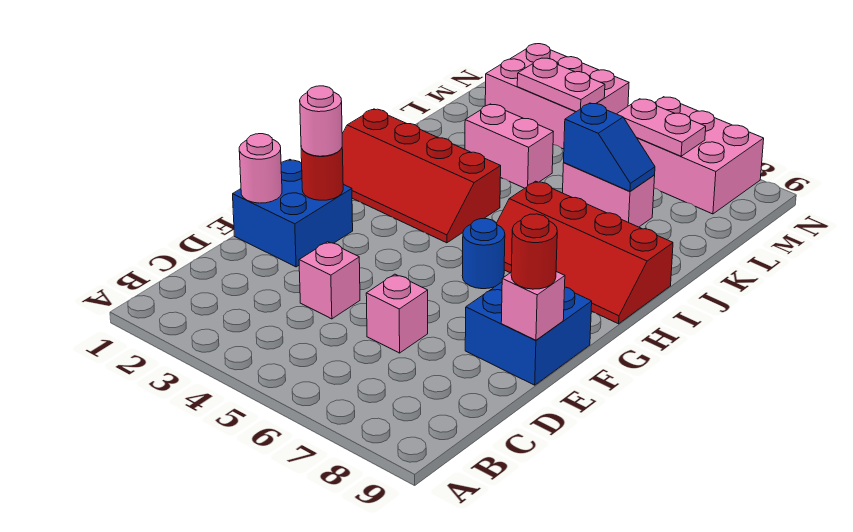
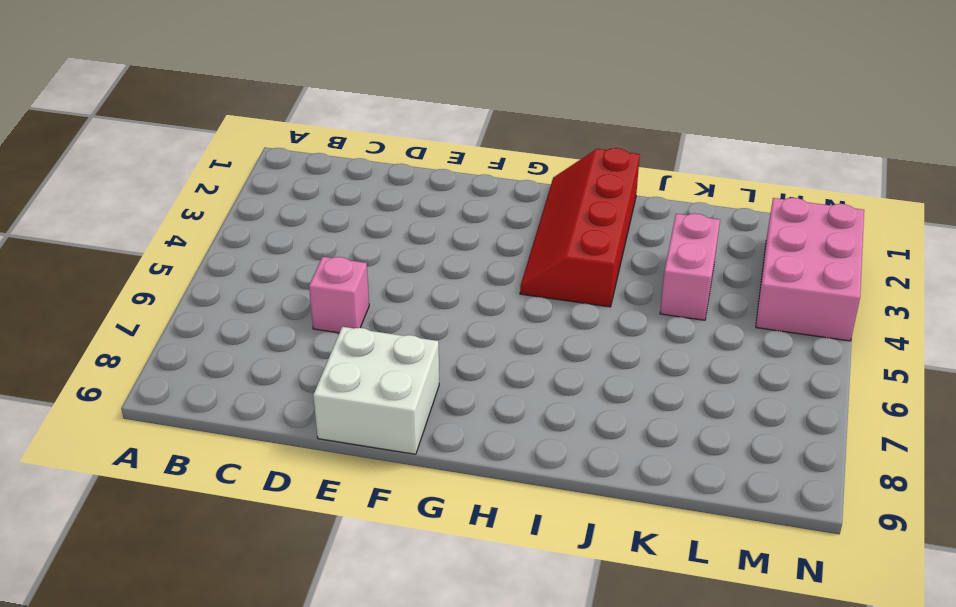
white 2x2 brick [313,327,439,454] -> blue 2x2 brick [465,282,592,385]
none -> pink 1x1 brick [299,242,360,319]
none -> blue 2x2 brick [233,160,353,267]
none -> blue 1x1 round brick [462,219,505,289]

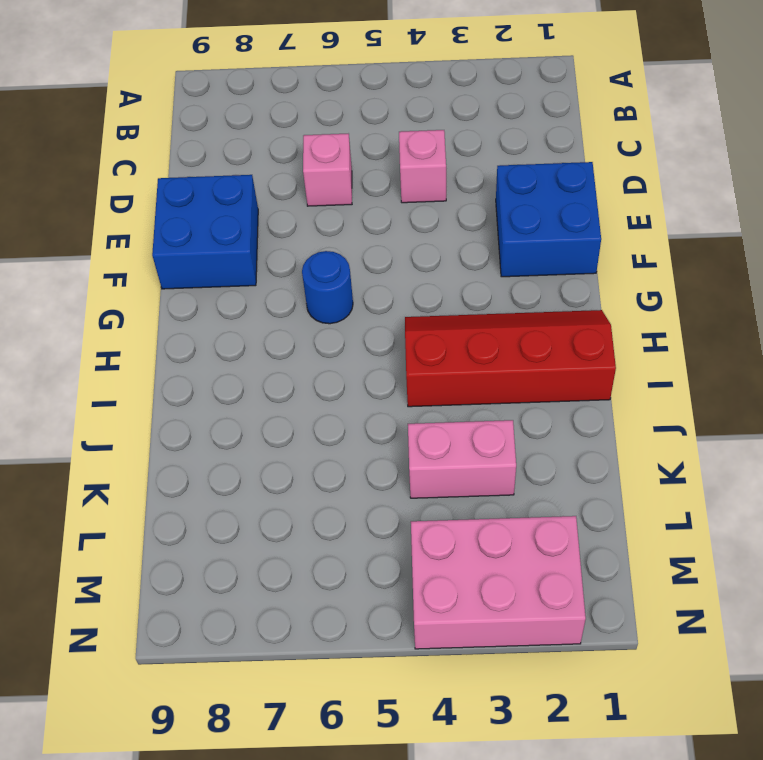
none -> red 2x4 slope [496,181,673,324]
none -> pink 1x2 brick [563,163,655,227]
none -> pink 2x3 brick [637,97,764,214]

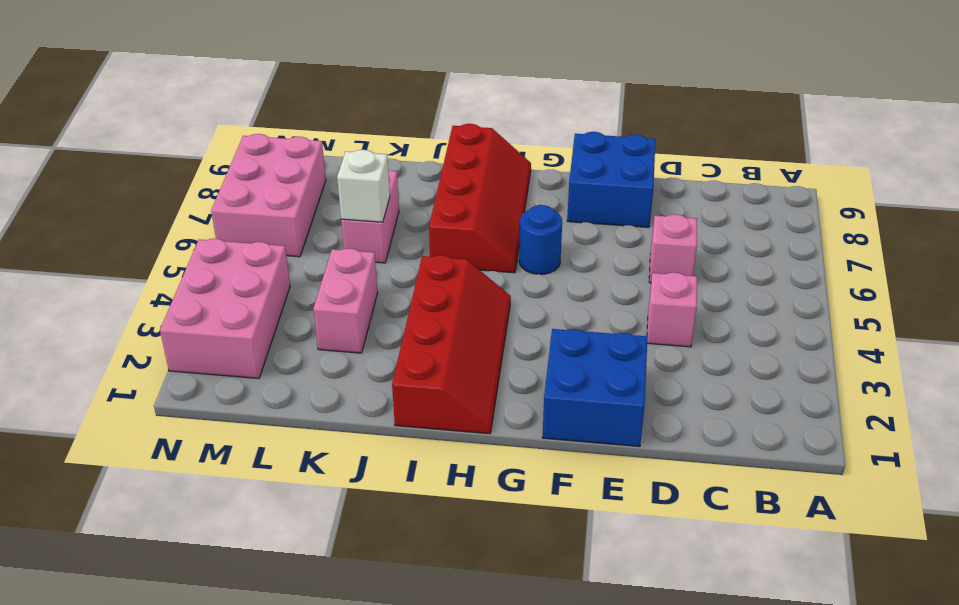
white 1x1 brick [337,150,390,222] -> blue 1x2 slope [564,103,655,191]
none -> pink 1x1 round brick [239,134,282,203]
none -> pink 1x1 brick [501,272,565,340]
none -> red 1x1 round brick [301,148,343,200]

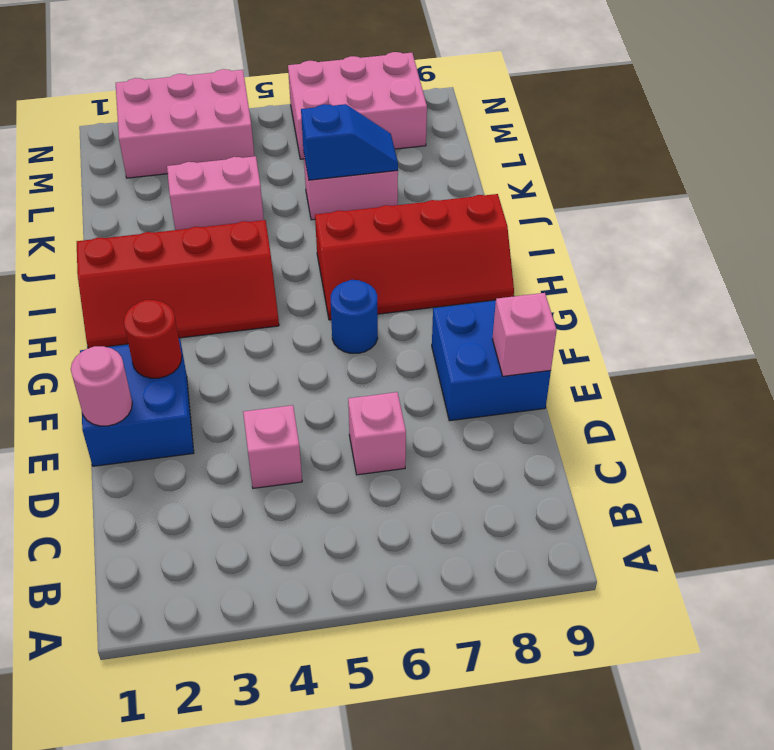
none -> pink 1x2 plate [517,58,605,112]
none -> pink 1x2 plate [617,99,706,156]
none -> red 1x1 round brick [511,214,557,289]

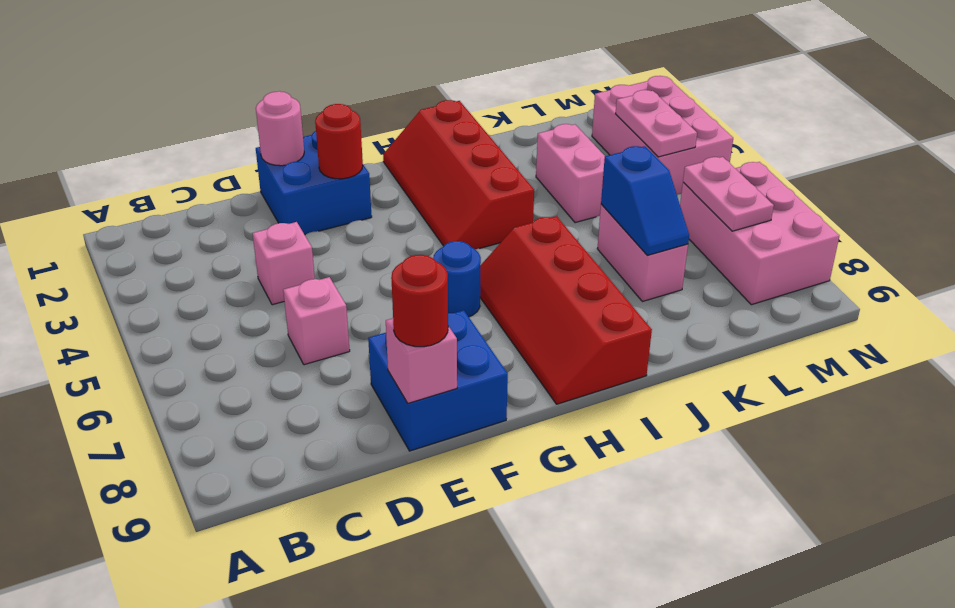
none -> pink 1x1 round brick [300,86,342,156]

